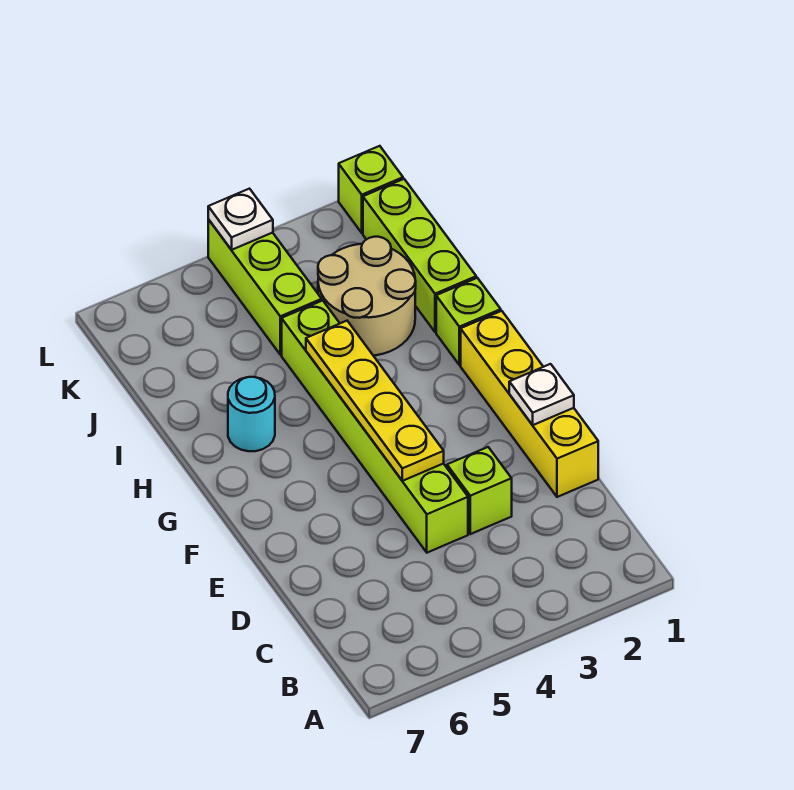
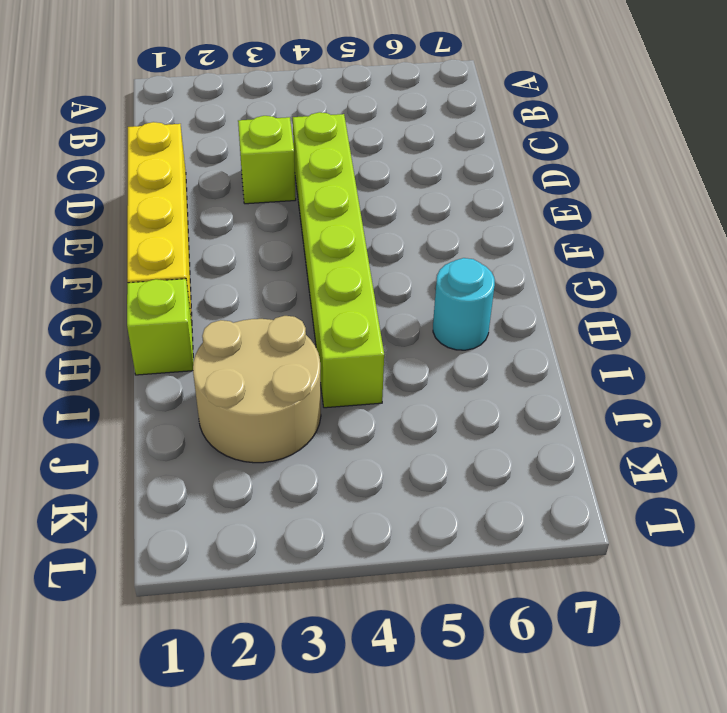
none -> lime 1x3 brick [363,179,476,332]
none -> lime 1x3 brick [208,219,322,355]
none -> lime 1x1 brick [339,146,403,233]

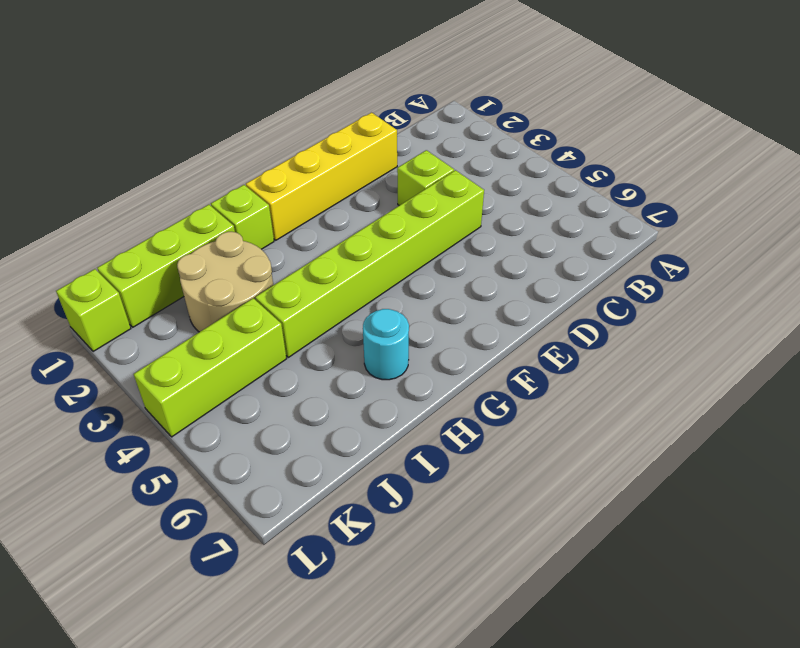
none -> white 1x1 plate [509,364,574,425]
none -> yellow 1x4 plate [306,321,444,481]
none -> white 1x1 plate [208,189,273,250]

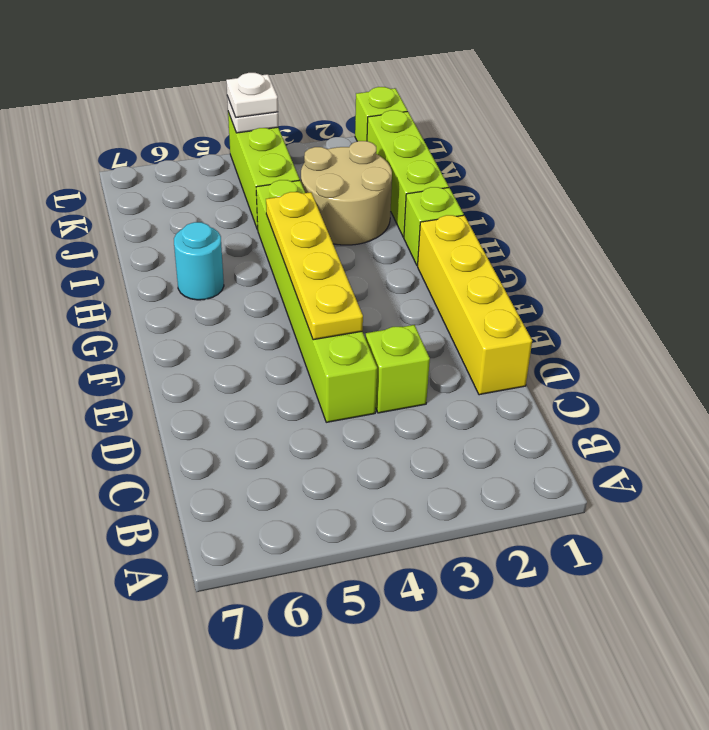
white 1x1 plate [226,73,278,117] -> white 1x1 plate moved to [509,364,574,425]

